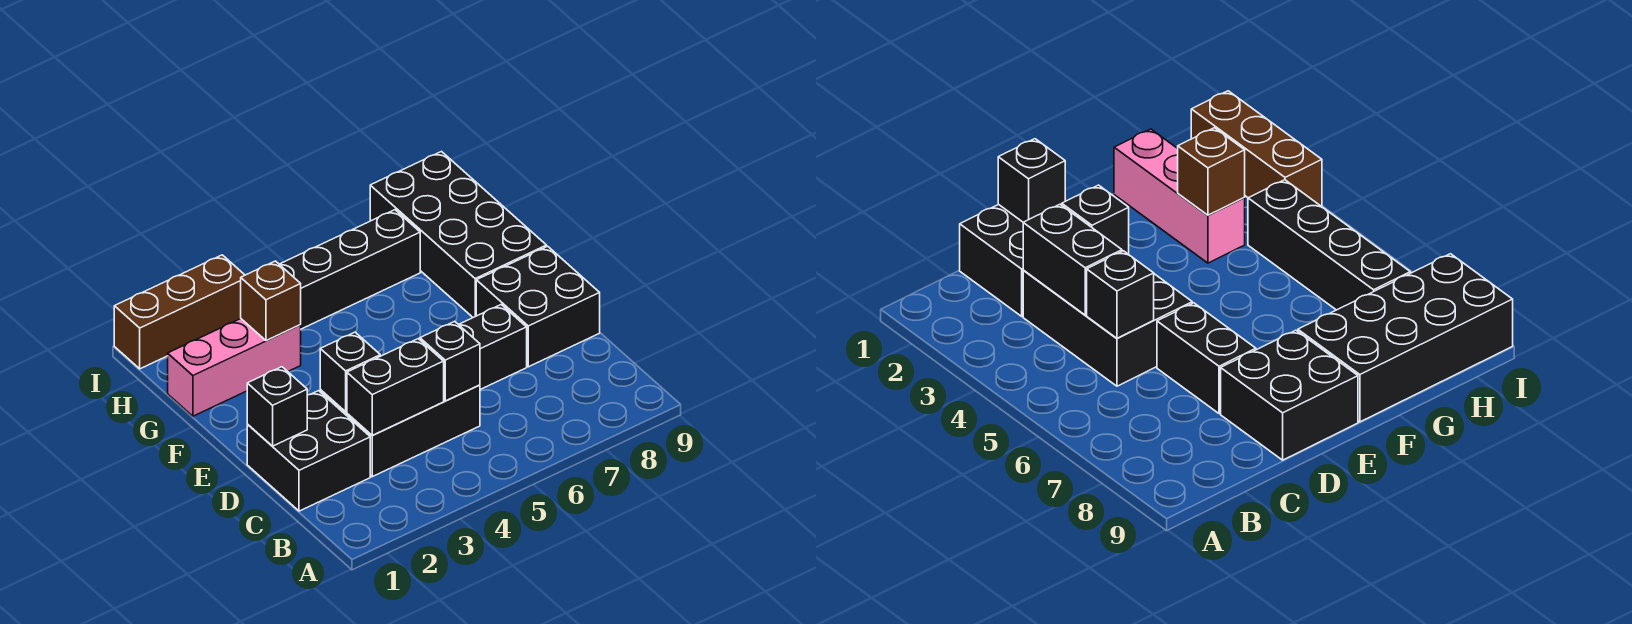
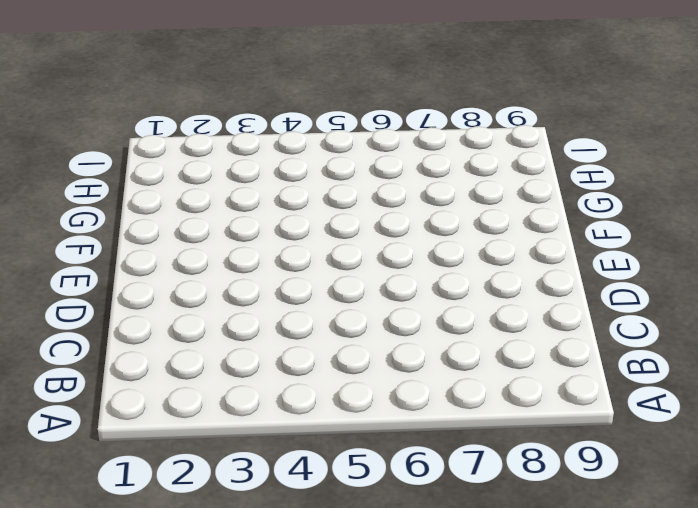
none -> black 2x2 brick [247,391,370,511]
none -> black 2x3 brick [320,385,480,477]
none -> black 1x2 brick [459,305,527,390]

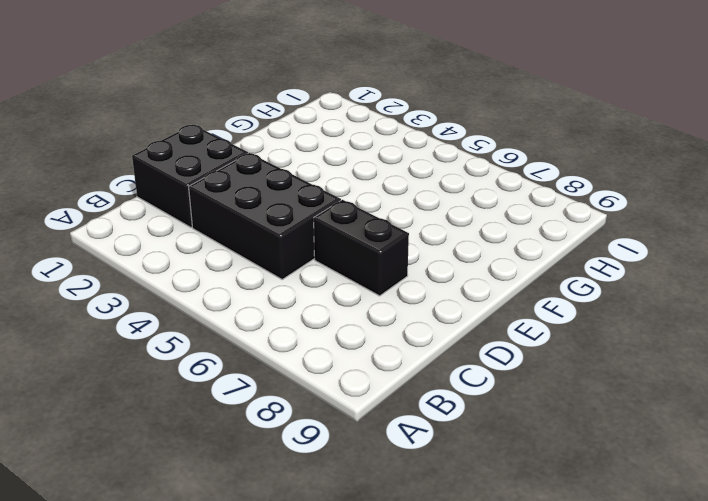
none -> black 2x2 brick [476,246,600,367]
none -> black 2x4 brick [370,152,546,317]
none -> pink 1x3 brick [168,319,301,416]

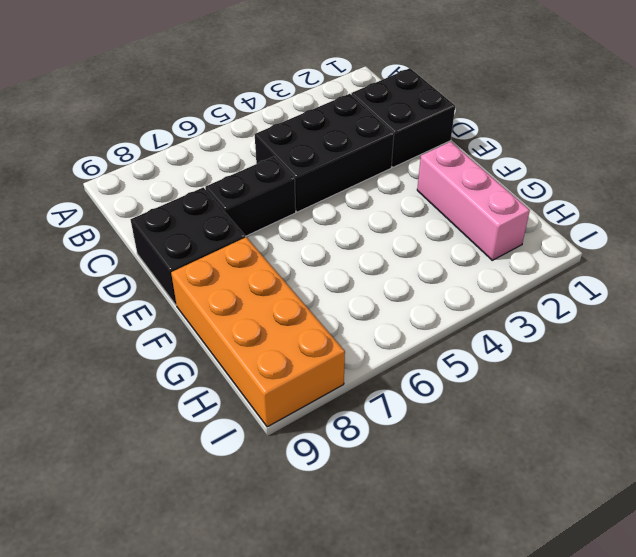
pink 1x3 brick [417,142,530,260] -> pink 1x3 brick turned to [168,319,301,416]
orange 2x4 brick [171,237,345,427] -> black 2x4 brick [370,152,546,317]
none -> black 1x4 brick [279,210,420,329]
none -> brown 1x3 brick [114,255,245,369]
none -> black 1x2 brick [347,339,444,435]

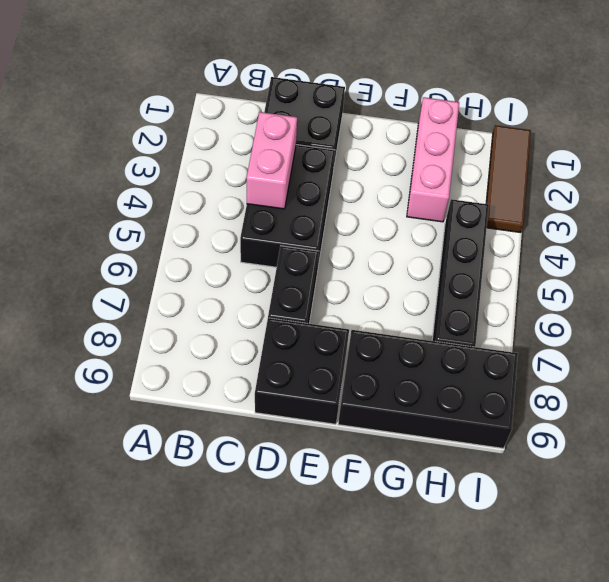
pink 1x2 brick [247,112,297,209] -> black 1x2 brick [347,339,444,435]
brown 1x3 tile [486,125,531,233] -> brown 1x3 brick [114,255,245,369]
none -> black 1x1 brick [420,321,480,401]
none -> black 1x1 brick [247,367,307,446]
none -> black 1x1 brick [320,332,380,411]

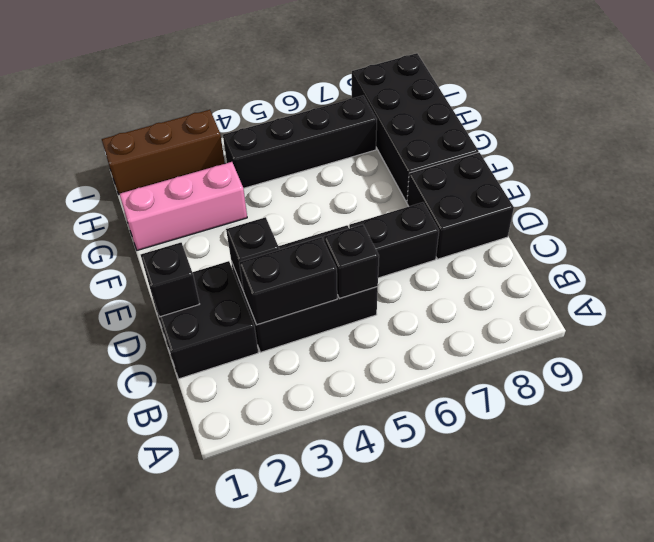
none -> brown 1x1 brick [241,261,301,341]

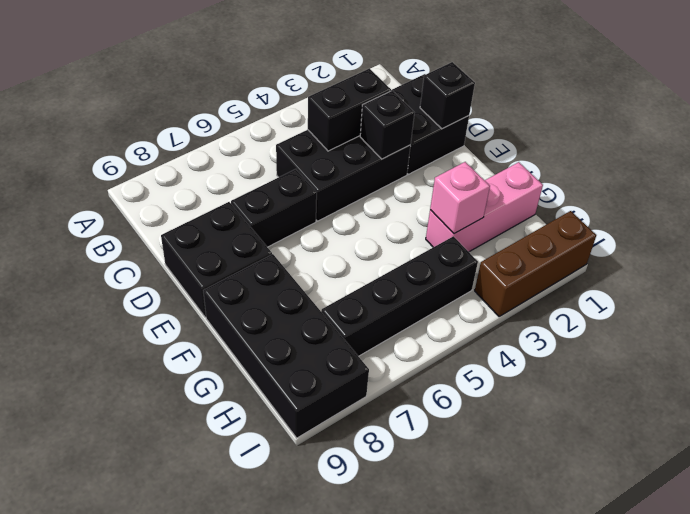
pink 1x1 brick [430,162,490,234] -> brown 1x1 brick [241,261,301,341]
none -> black 1x1 brick [420,321,480,401]

